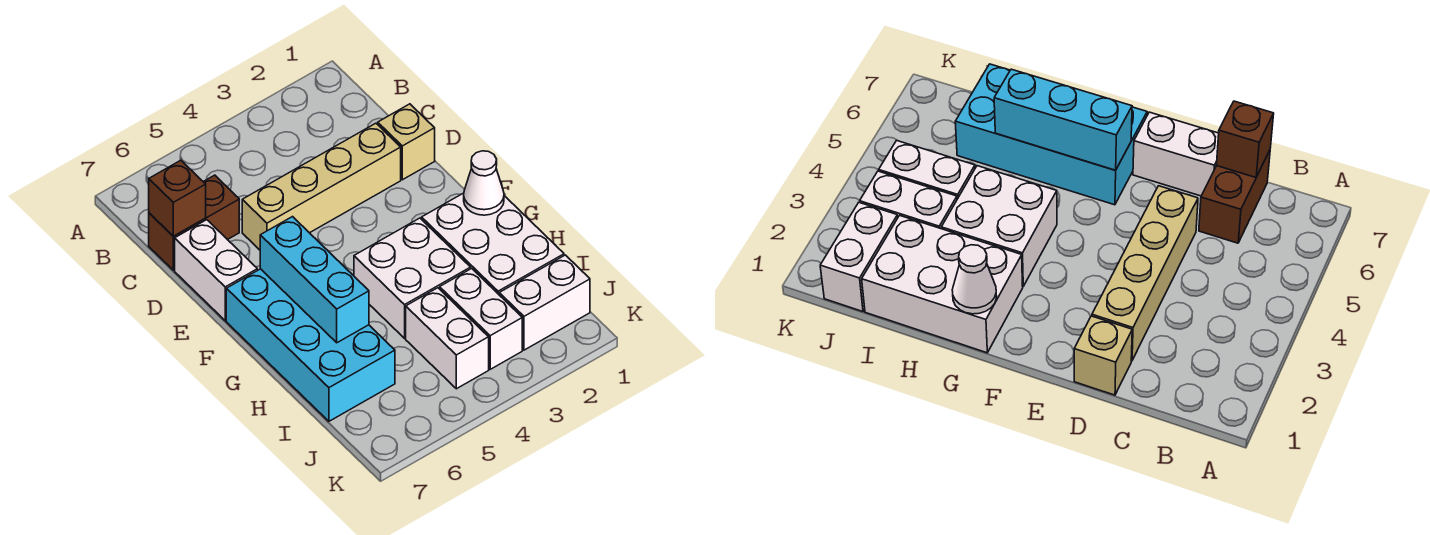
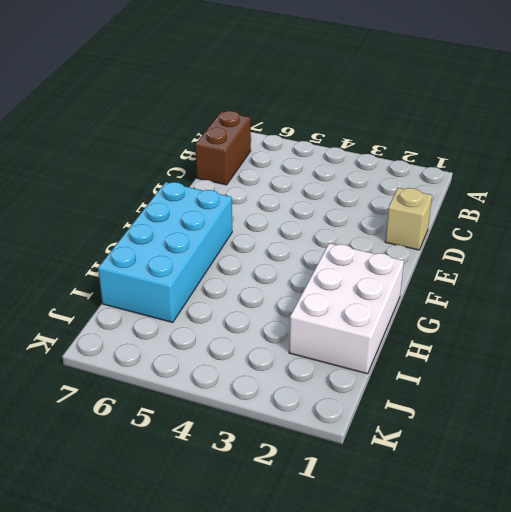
brown 1x2 brick [195,111,251,185] -> brown 1x2 brick turned to [149,175,239,270]
none -> tan 1x4 brick [242,123,401,250]
none -> white 1x2 brick [175,220,257,321]
none -> white 2x2 brick [354,218,471,338]

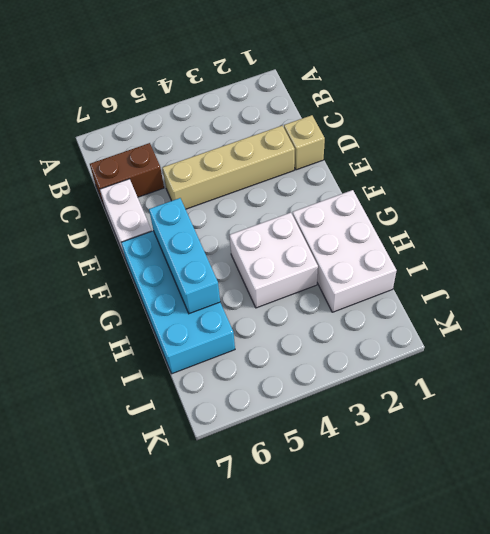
none -> white 1x2 brick [440,268,522,369]
none -> white 1x2 brick [406,288,489,389]
none -> white 1x2 brick [499,255,590,350]

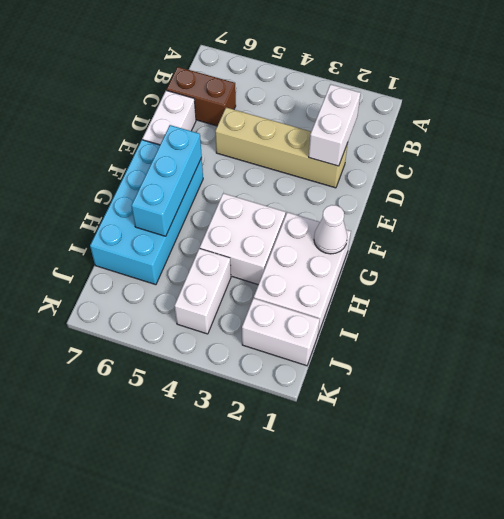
white 1x2 brick [309,84,361,166] -> white 1x2 brick moved to [440,268,522,369]
none -> tan 1x1 brick [378,104,435,180]
none -> brown 1x1 brick [149,160,206,236]

